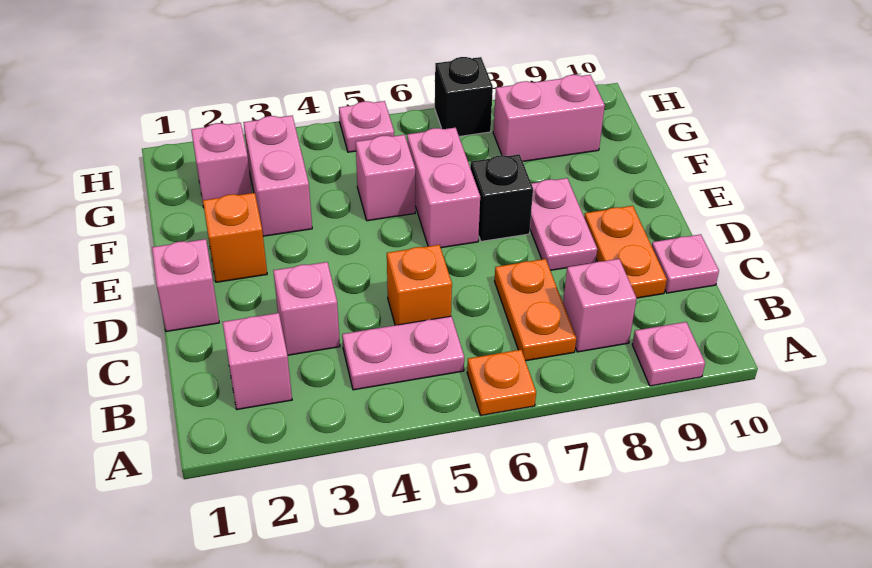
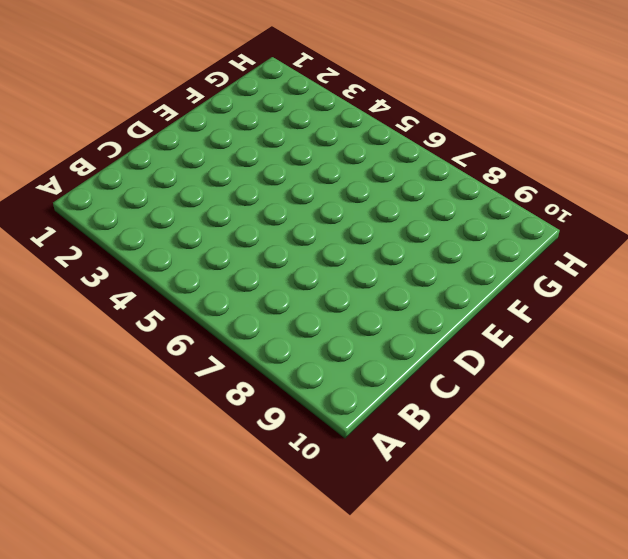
none -> orange 1x1 plate [467,350,536,415]
none -> pink 1x1 plate [632,322,705,386]
none -> pink 1x1 brick [223,313,292,409]

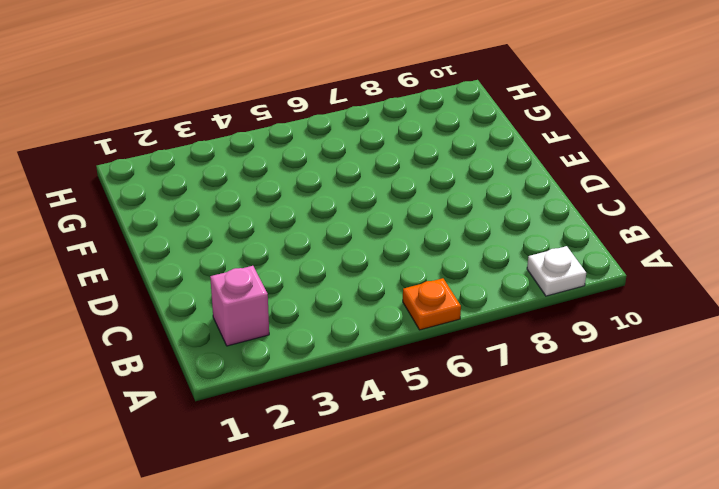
white 1x1 plate [527,246,586,296] -> pink 1x1 plate [632,322,705,386]
none -> pink 1x2 plate [342,316,464,390]
none -> orange 1x2 plate [495,259,576,361]
none -> pink 1x1 brick [563,259,637,352]

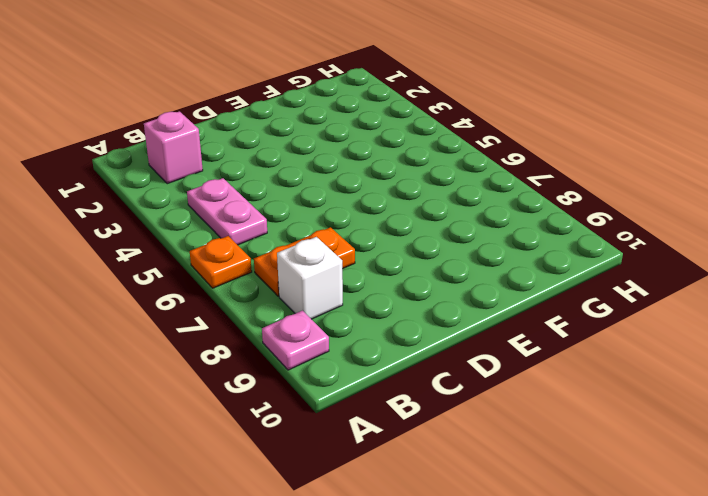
white 1x1 brick [277,237,343,319] -> pink 1x1 brick [563,259,637,352]
none -> pink 1x1 brick [273,262,340,355]
none -> orange 1x1 brick [387,245,452,325]
none -> orange 1x2 plate [584,206,667,298]

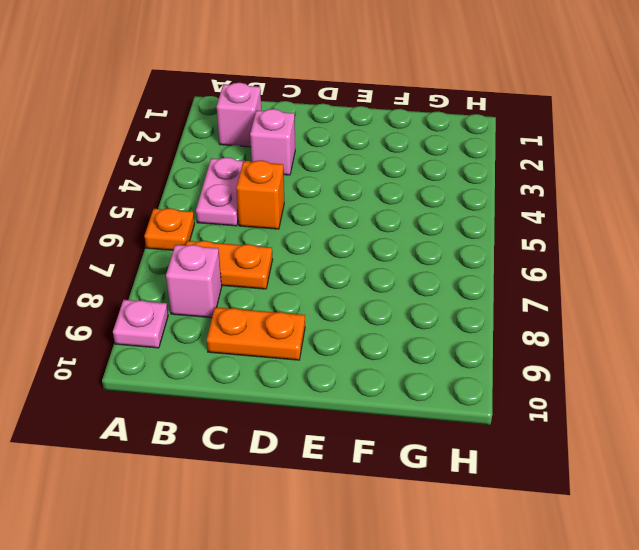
none -> pink 1x1 plate [652,234,719,293]
none -> pink 1x1 brick [152,239,219,331]
none -> pink 1x2 plate [530,178,597,270]

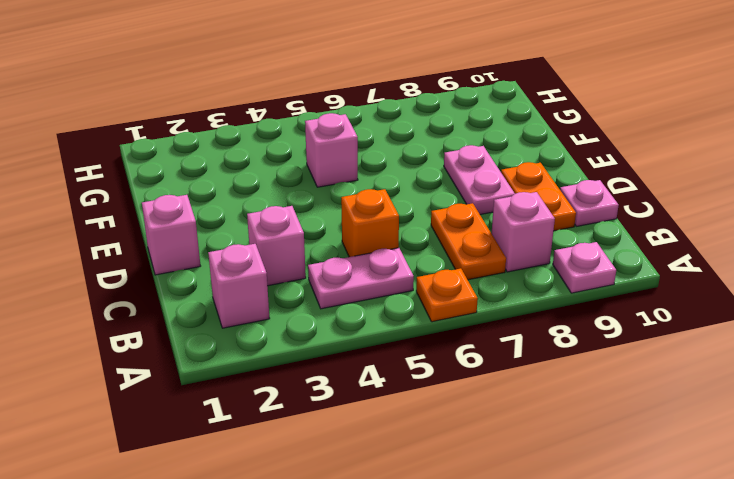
none -> orange 1x1 brick [203,193,267,282]
none -> pink 1x2 brick [407,128,480,248]
none -> black 1x1 brick [470,154,533,241]

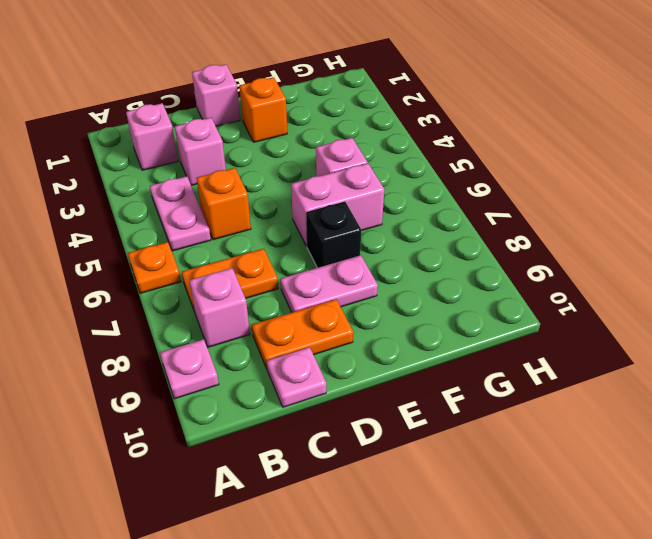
none -> pink 1x2 brick [243,116,312,236]
none -> pink 1x1 brick [191,123,252,207]
none -> pink 1x2 brick [493,75,605,161]

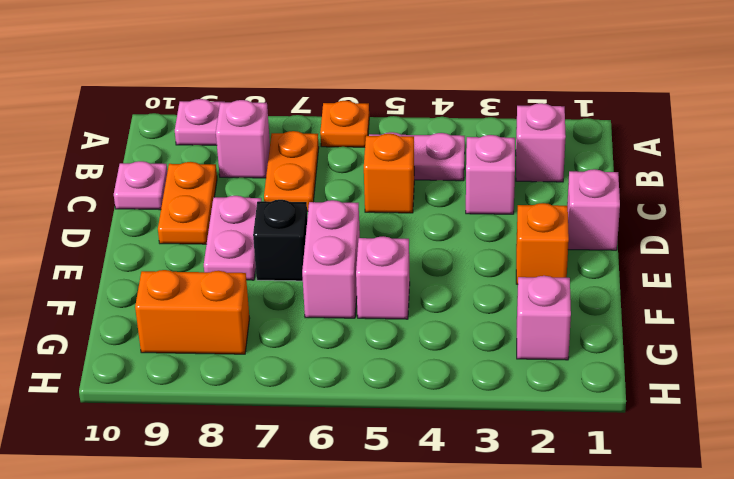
orange 1x2 brick [135,270,250,354] -> pink 1x2 brick [493,75,605,161]
none -> pink 1x2 brick [243,116,312,236]
none -> pink 1x1 plate [339,101,394,152]
none -> black 1x1 brick [435,57,493,136]

